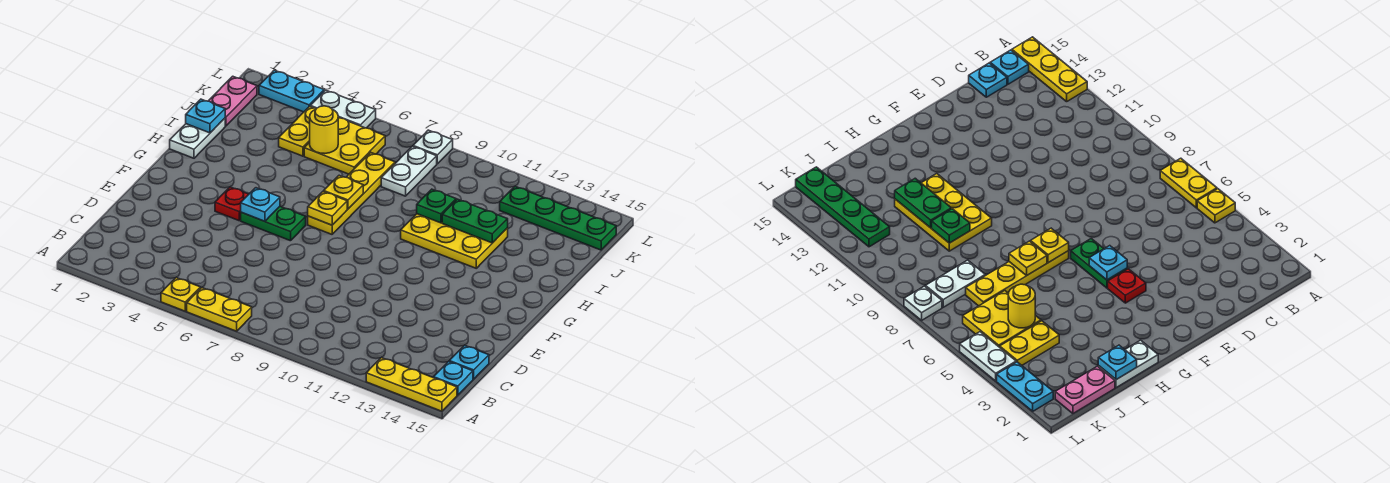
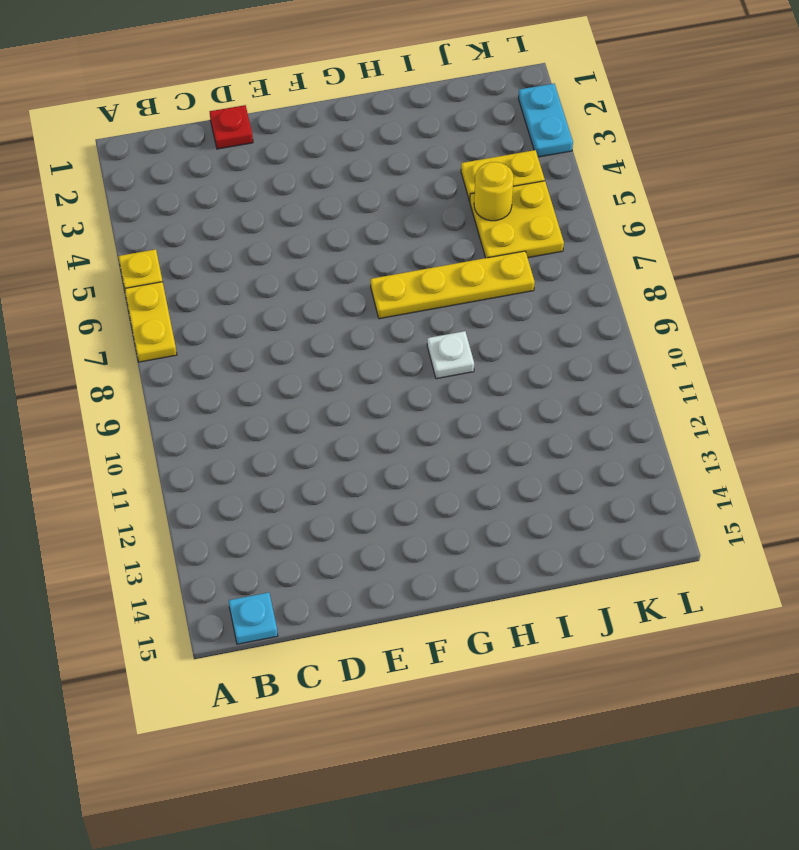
red 1x1 plate [210,105,253,149] -> red 1x1 plate moved to [215,187,249,221]
white 1x1 plate [427,331,474,379] -> white 1x1 plate moved to [413,130,453,164]
none -> yellow 1x3 plate [366,358,457,411]
none -> cyan 1x1 plate [449,345,489,379]
none -> green 1x2 plate [241,207,306,241]

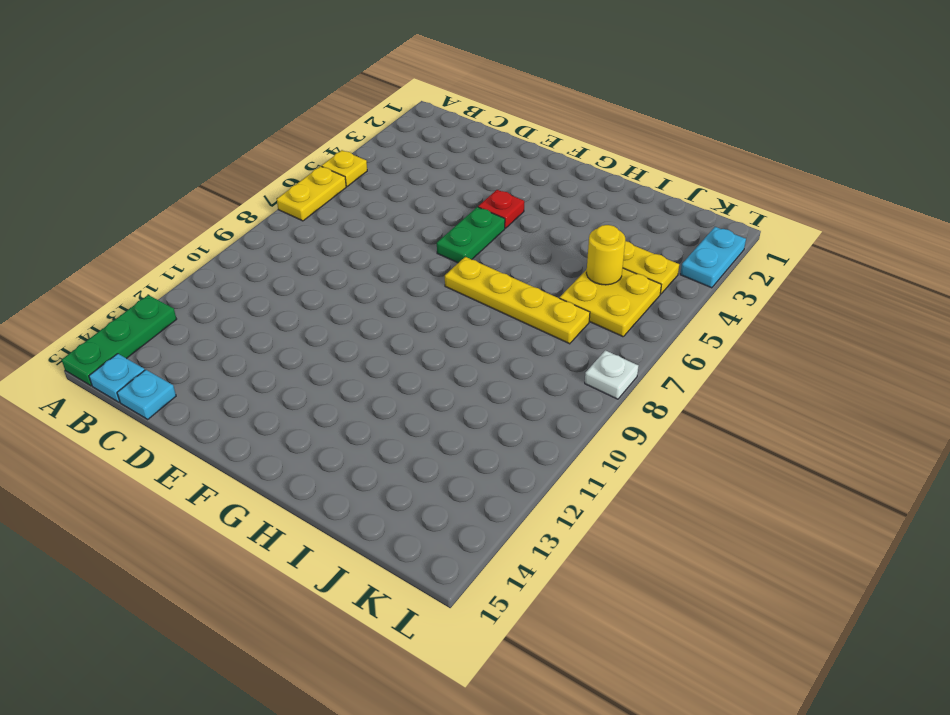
green 1x3 plate [62,295,177,386] -> yellow 1x3 plate [366,358,457,411]
none -> white 1x2 plate [170,118,225,158]
none -> yellow 2x3 plate [401,214,508,268]
none -> pink 1x2 plate [209,76,257,126]

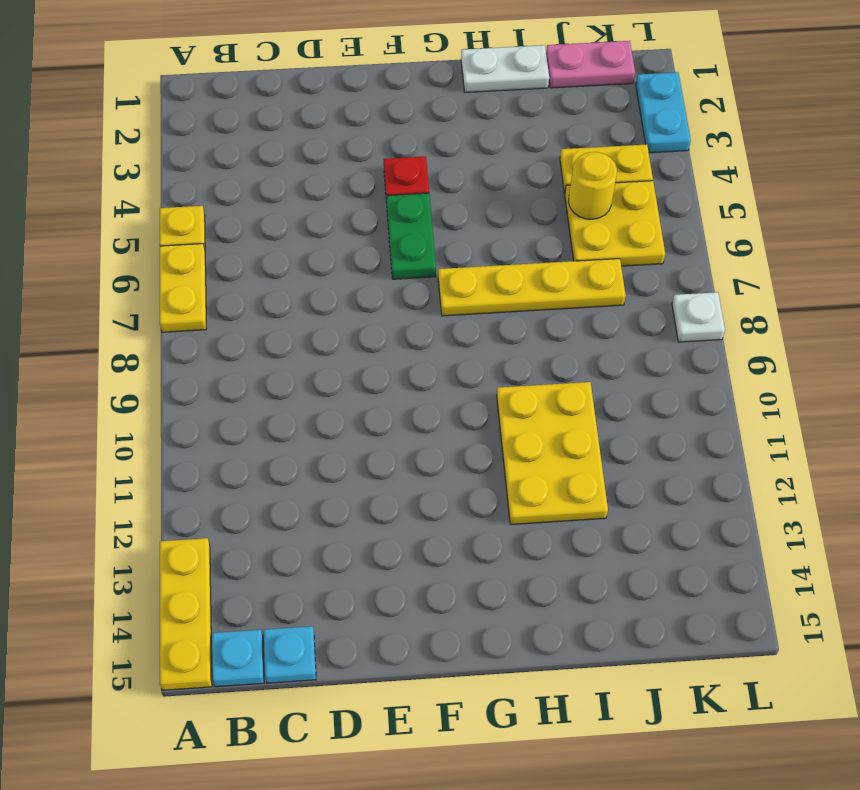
none -> white 1x2 plate [381,146,437,196]
none -> green 1x4 plate [500,186,616,250]
none -> white 1x2 plate [310,90,376,128]

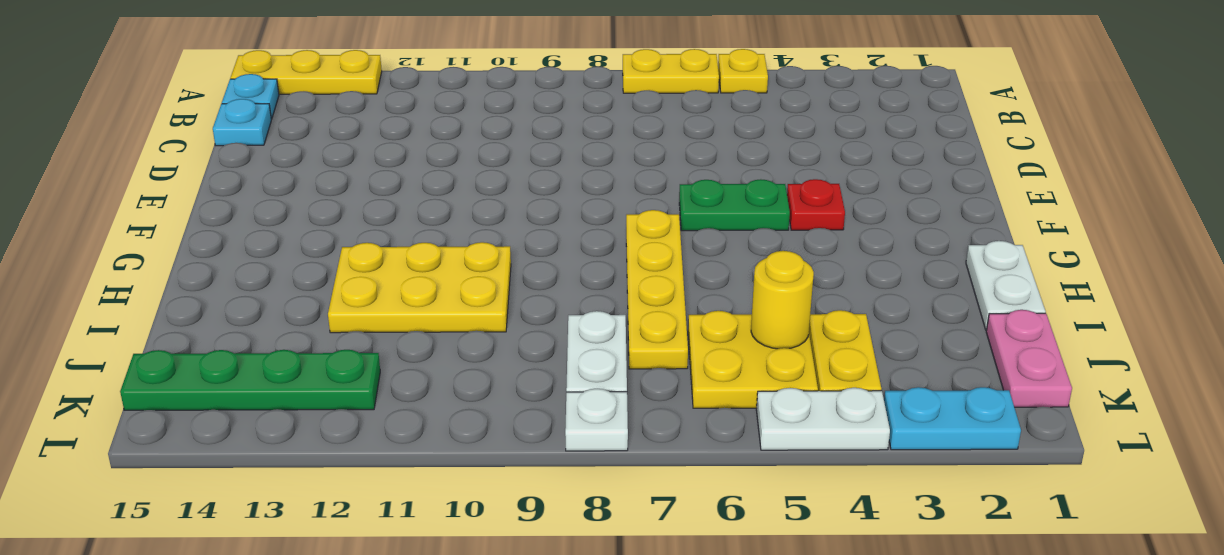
none -> cyan 1x1 plate [241,188,280,221]
none -> yellow 1x1 plate [308,191,347,225]
none -> yellow 1x1 plate [324,175,363,209]

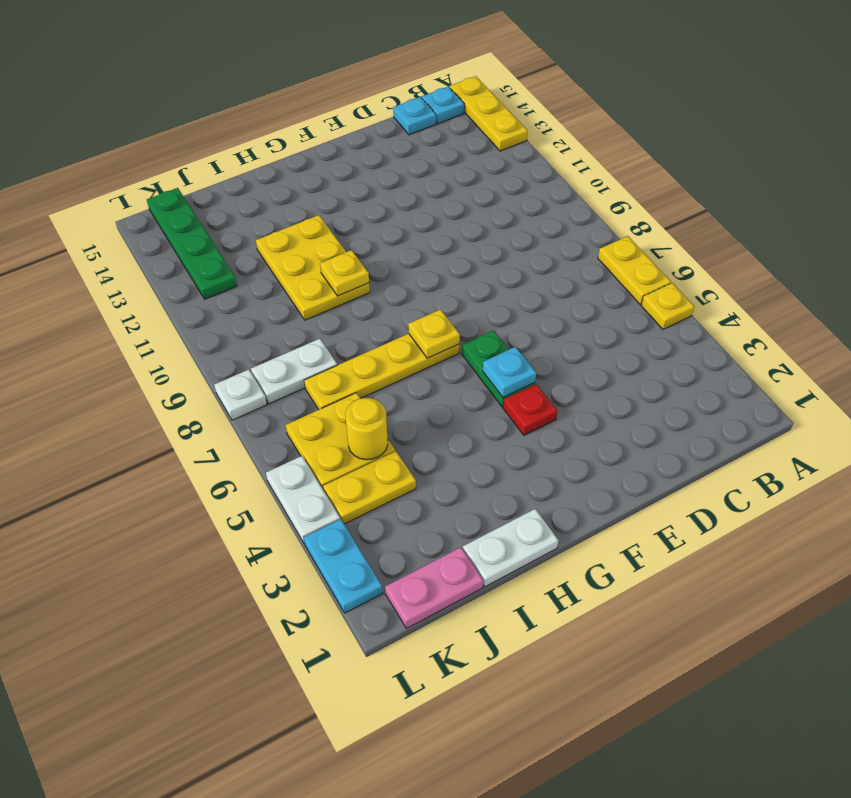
yellow 1x1 plate [320,250,369,296] -> yellow 1x1 plate moved to [324,175,363,209]
none -> cyan 1x1 plate [186,99,225,133]
none -> green 1x1 plate [417,189,456,223]
none -> green 1x2 plate [442,199,508,243]

